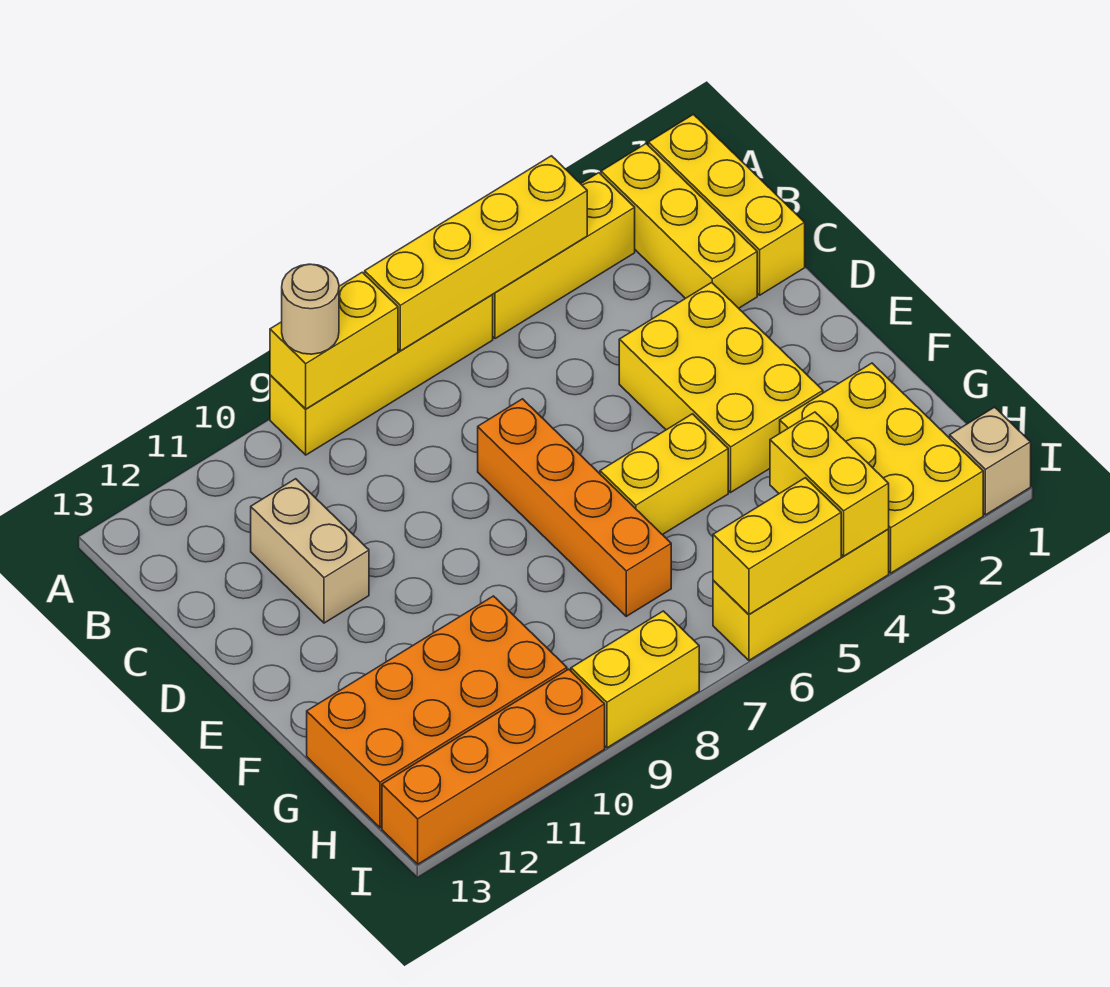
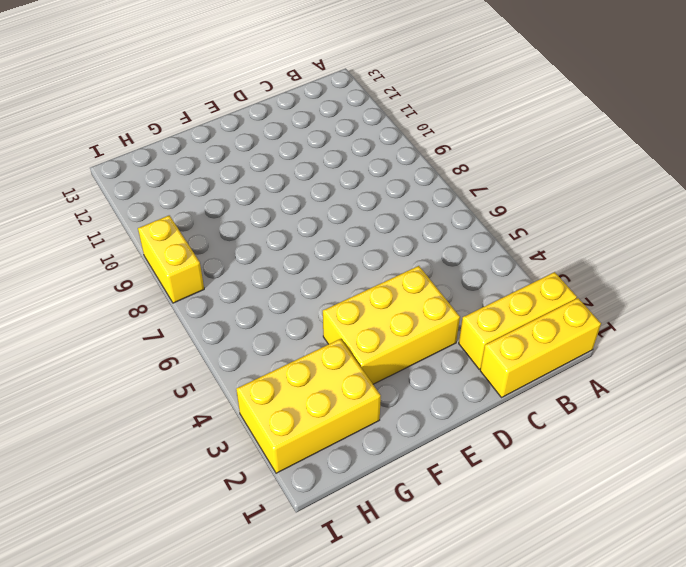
none -> yellow 1x3 brick [493,173,635,339]
none -> yellow 1x4 brick [270,295,493,455]
none -> tan 1x2 brick [251,479,369,623]

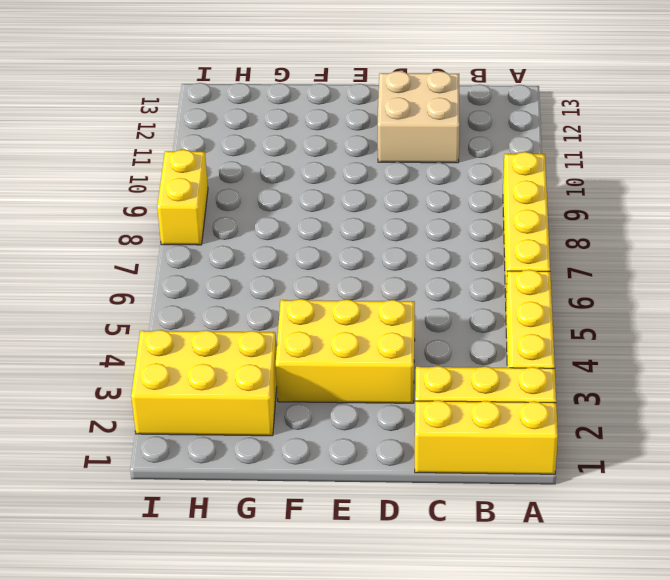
tan 2x2 brick [378,71,460,163] -> tan 1x2 brick [251,479,369,623]
none -> orange 1x4 brick [478,399,671,616]
none -> yellow 1x2 brick [600,414,728,535]
none -> orange 2x4 brick [307,596,567,828]

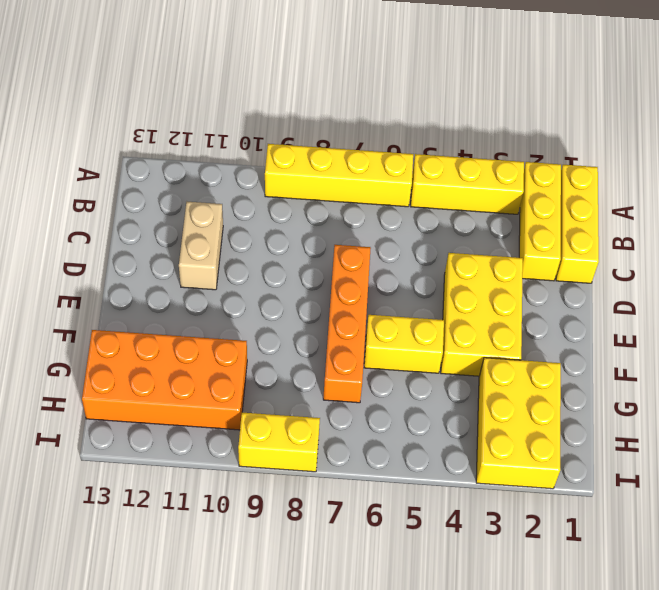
none -> tan 1x1 brick [950,407,1031,515]
none -> yellow 1x3 brick [713,529,889,660]
none -> orange 1x4 brick [382,669,605,864]

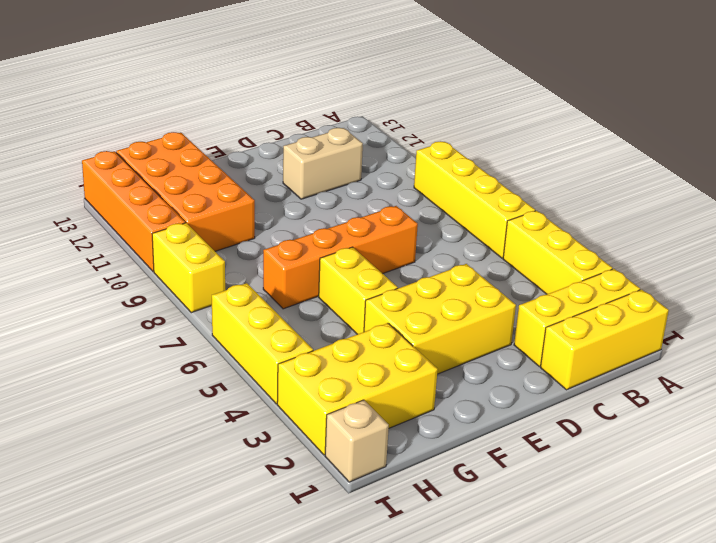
none -> yellow 1x4 brick [365,156,587,351]
none -> yellow 1x2 brick [270,272,398,409]
none -> yellow 1x2 brick [770,412,889,556]

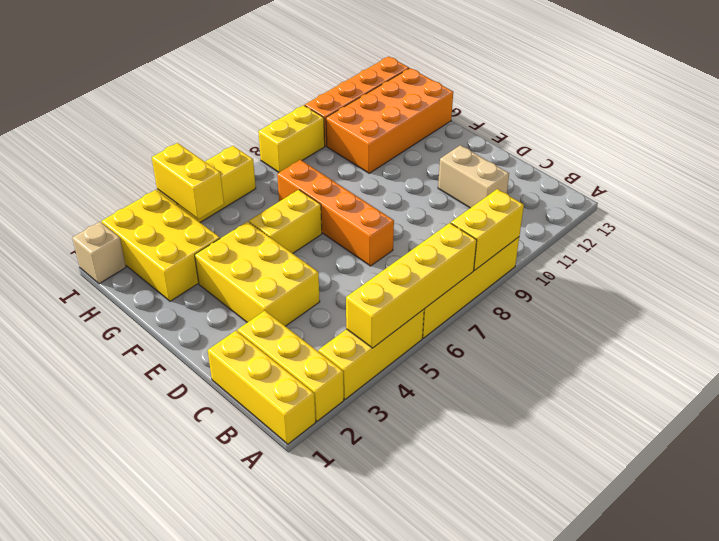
none -> yellow 1x2 brick [713,478,841,614]
none -> tan 1x1 round brick [282,264,339,354]

